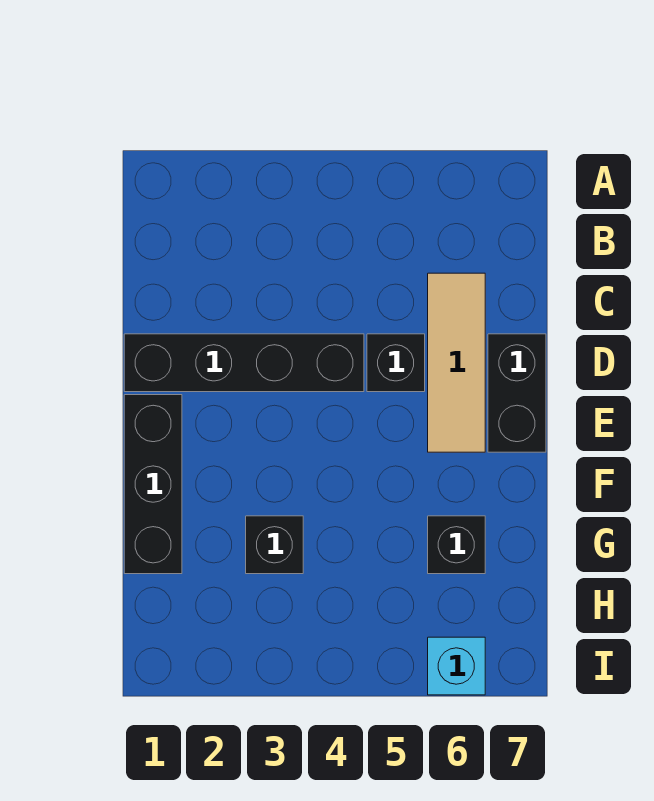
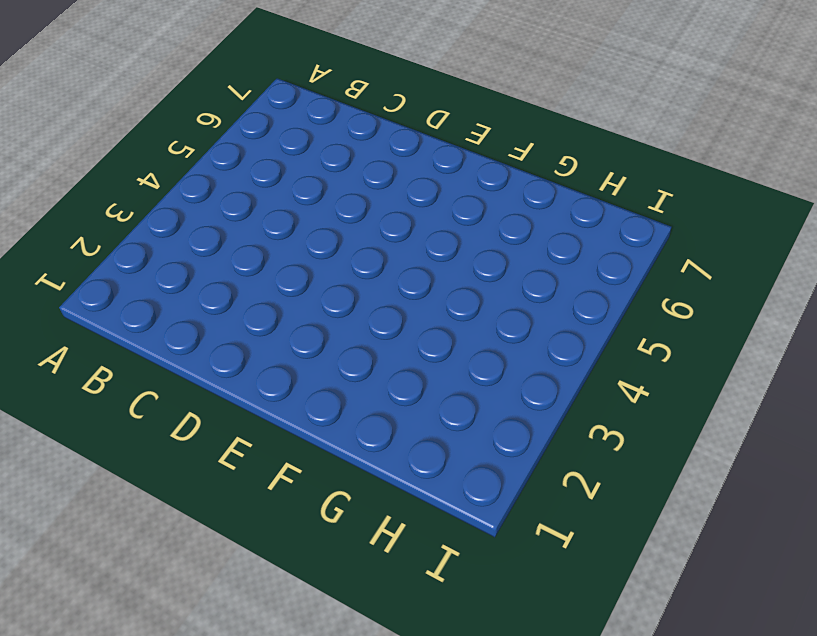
none -> tan 1x3 tile [428,273,485,452]
none -> black 1x4 brick [124,334,364,392]

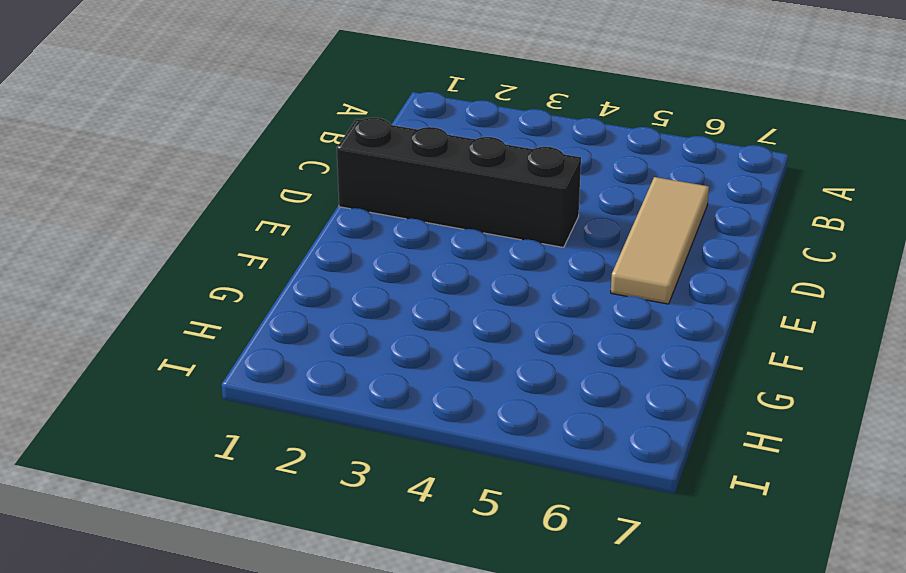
none -> black 1x1 brick [367,334,425,392]
none -> black 1x2 brick [488,334,546,452]

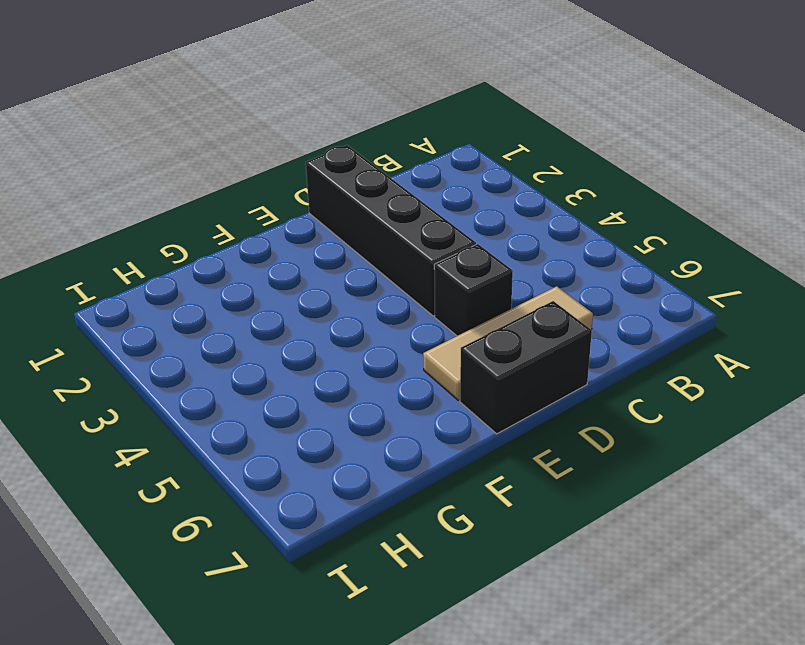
none -> black 1x3 brick [124,395,182,574]
none -> black 1x1 brick [246,516,303,574]

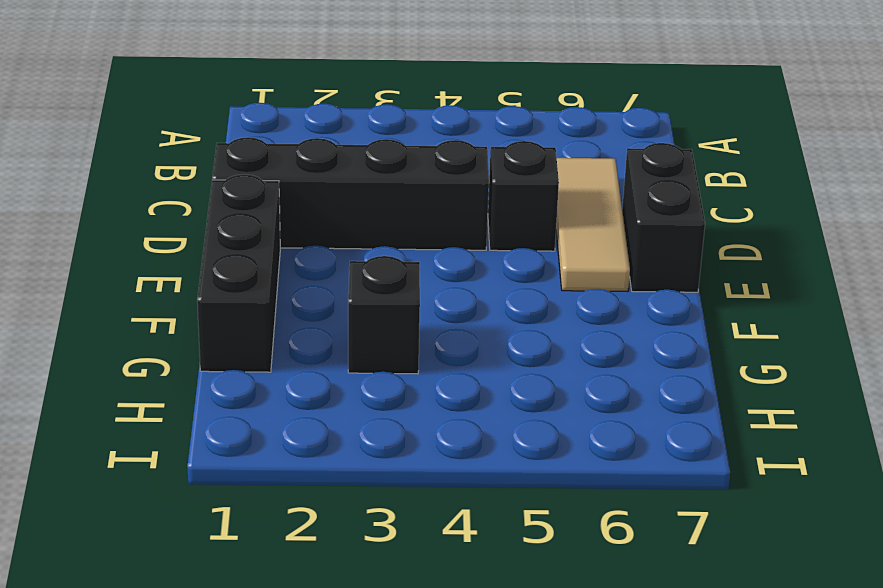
none -> black 1x1 brick [428,516,485,574]
none -> cyan 1x1 brick [428,637,485,695]

